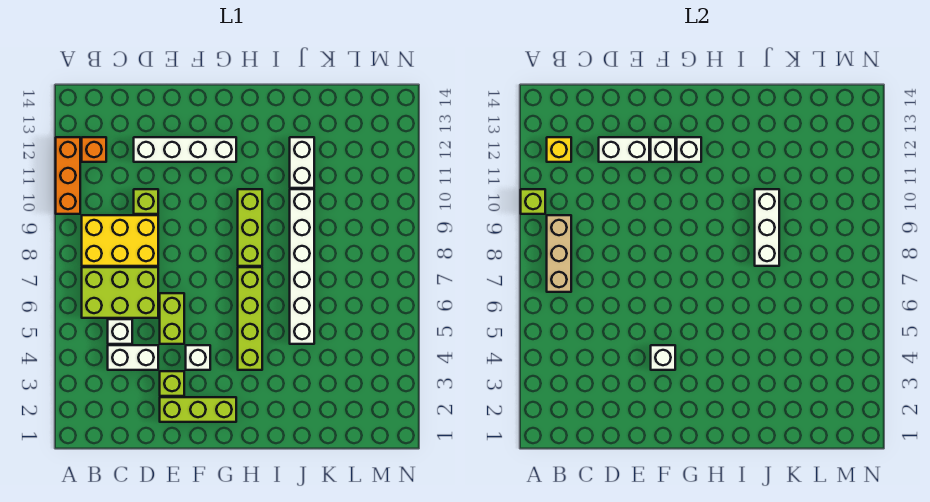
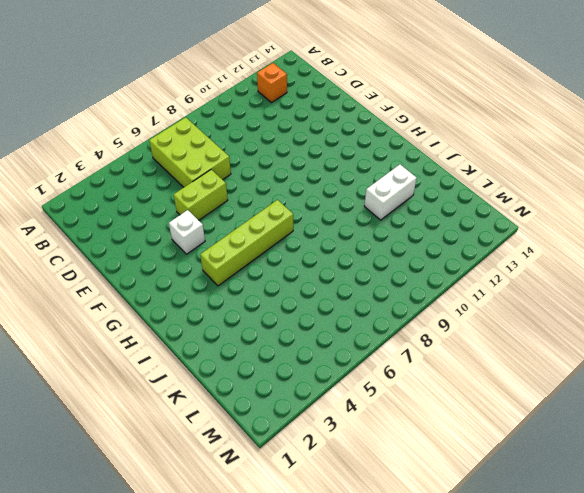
none -> orange 1x3 brick [56,137,80,214]
none -> yellow 2x3 brick [82,215,158,266]
none -> white 1x2 brick [108,345,158,370]

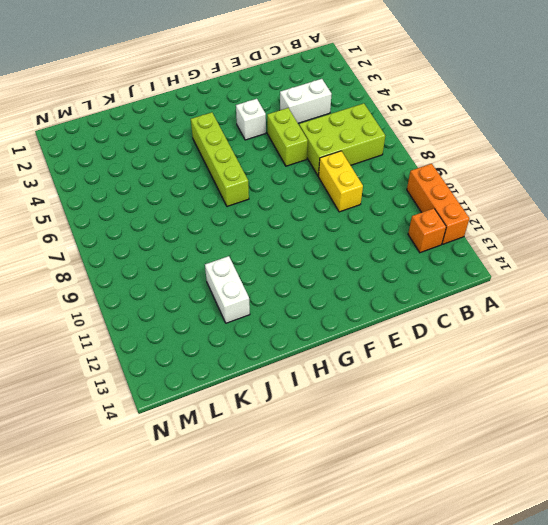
yellow 1x2 brick [319,151,363,212] -> yellow 2x3 brick [82,215,158,266]
none -> white 1x1 brick [108,319,132,344]
none -> lime 1x1 brick [134,189,158,214]
none -> white 1x4 brick [134,137,236,162]

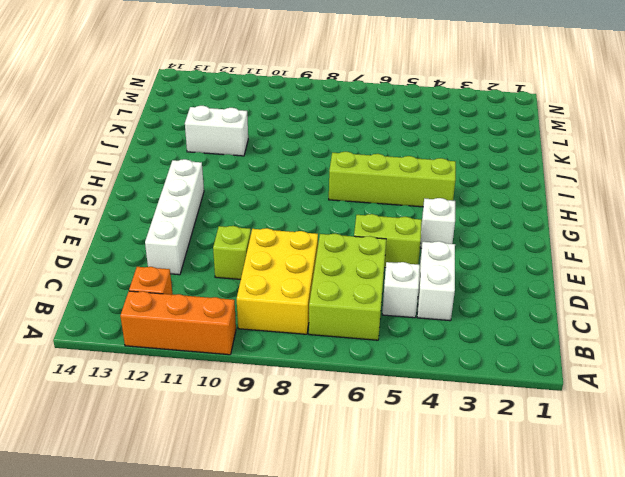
none -> lime 1x3 brick [160,397,236,422]
none -> lime 1x1 brick [160,371,184,396]
none -> lime 1x3 brick [238,189,262,266]

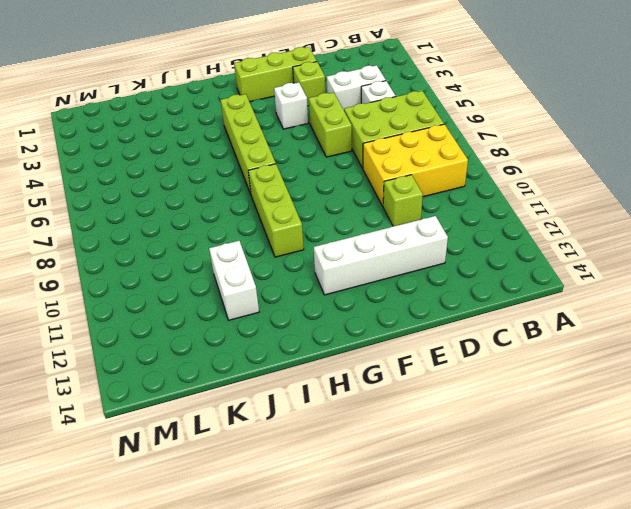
none -> orange 1x3 brick [56,137,80,214]
none -> orange 1x1 brick [82,137,106,162]
none -> white 1x6 brick [290,189,314,344]

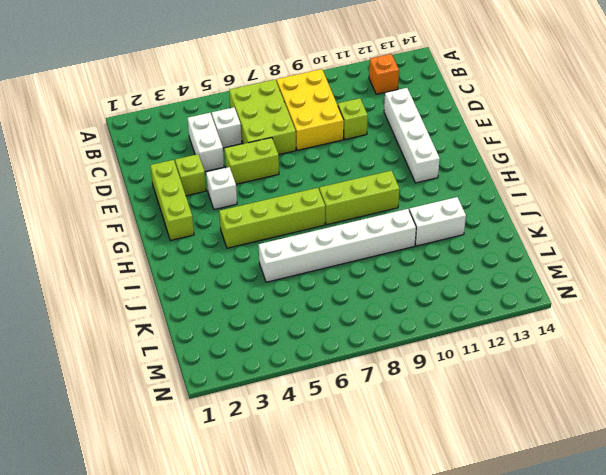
none -> orange 1x3 brick [56,137,80,214]
none -> lime 1x1 brick [521,189,545,214]
none -> tan 1x3 brick [547,215,571,292]

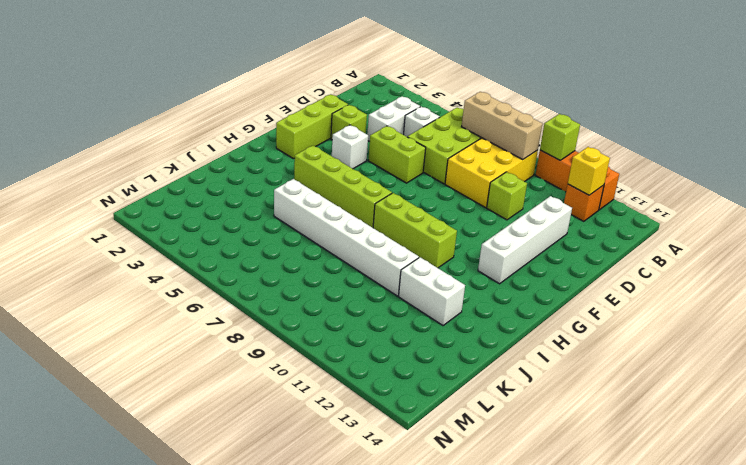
none -> white 1x2 brick [599,137,649,162]
none -> white 1x1 brick [651,345,675,370]
none -> white 1x1 brick [651,137,675,162]

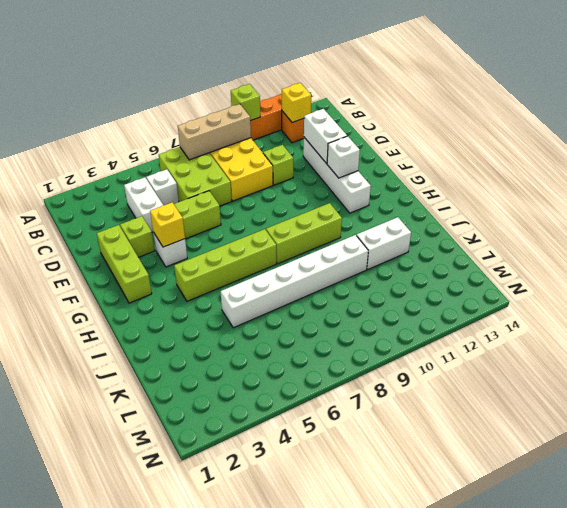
yellow 1x1 brick [150,202,185,247] -> white 1x1 brick [651,345,675,370]
none -> white 1x1 brick [677,137,701,162]
none -> white 1x3 brick [755,189,779,266]

